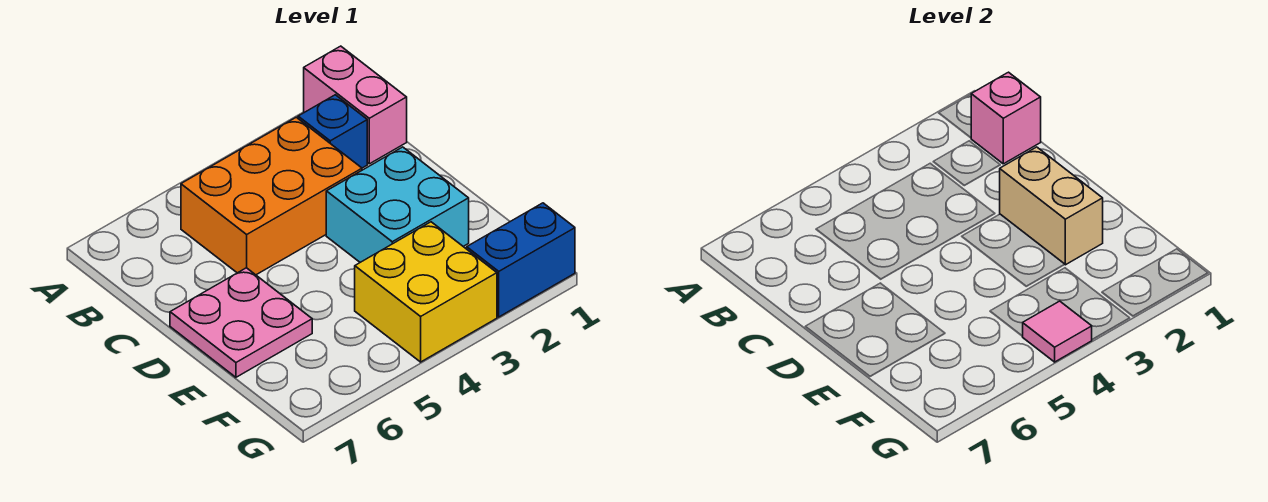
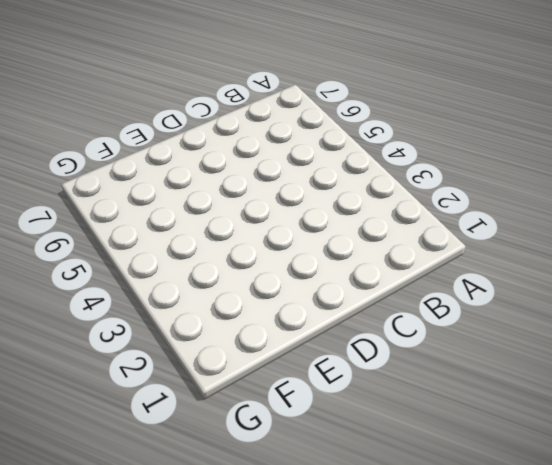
none -> pink 1x2 brick [304,46,407,164]
none -> blue 1x1 brick [298,95,367,168]

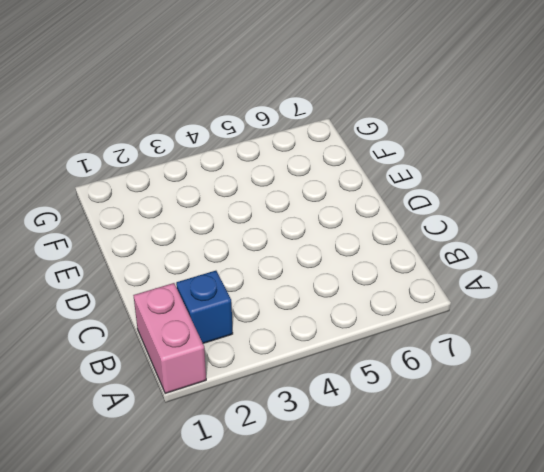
none -> orange 2x3 brick [181,117,362,275]
none -> cyan 2x2 brick [326,147,469,262]

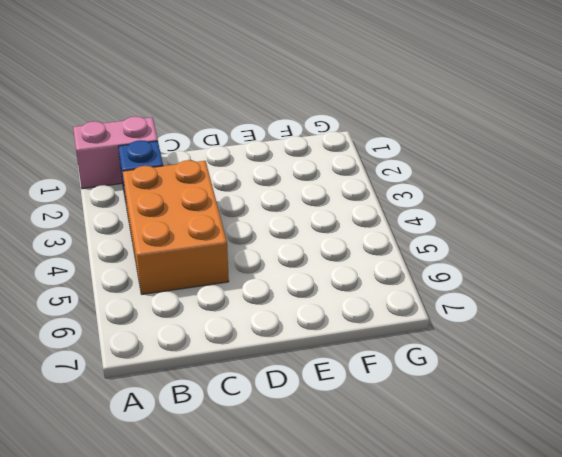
none -> cyan 2x2 brick [326,147,469,262]
none -> pink 2x2 plate [170,268,312,377]

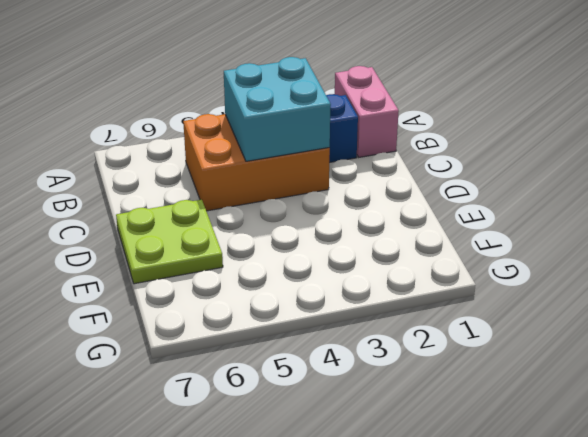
cyan 2x2 brick [224,57,331,161] -> cyan 2x2 brick moved to [326,147,469,262]
lime 2x2 plate [116,200,223,284] -> pink 2x2 plate [170,268,312,377]
none -> yellow 2x2 brick [355,222,497,362]
none -> blue 1x2 brick [467,203,575,317]

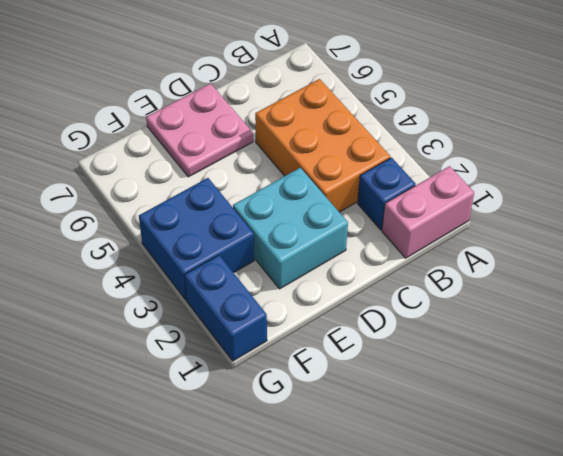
blue 2x2 brick [139,178,254,300] -> yellow 2x2 brick [355,222,497,362]
none -> pink 1x1 brick [971,72,1041,164]
none -> tan 1x2 brick [1000,147,1103,265]

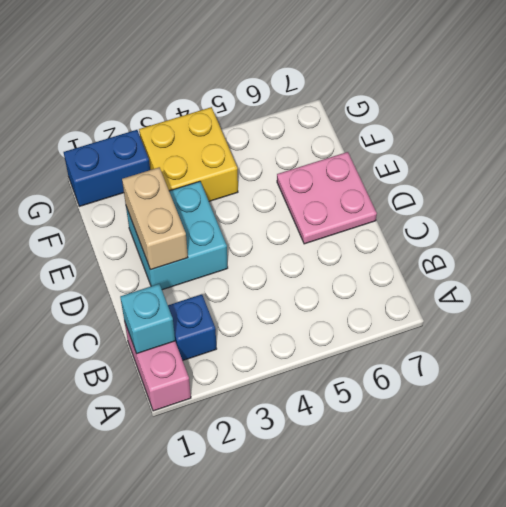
cyan 1x1 brick [120,284,175,353] -> pink 1x1 brick [971,72,1041,164]
none -> orange 2x3 brick [181,117,362,275]
none -> pink 1x1 tile [1023,301,1092,362]

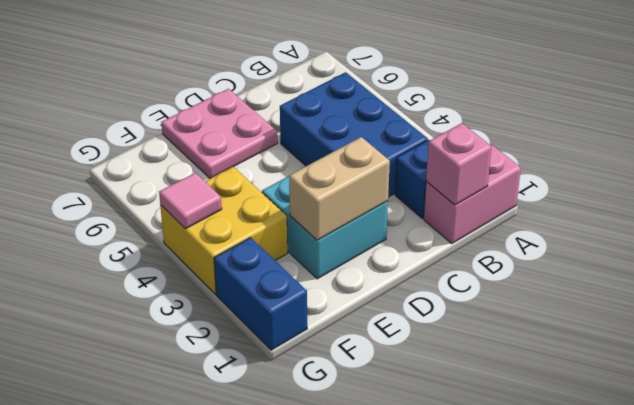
blue 2x3 brick [280,72,428,197] -> orange 2x3 brick [181,117,362,275]

